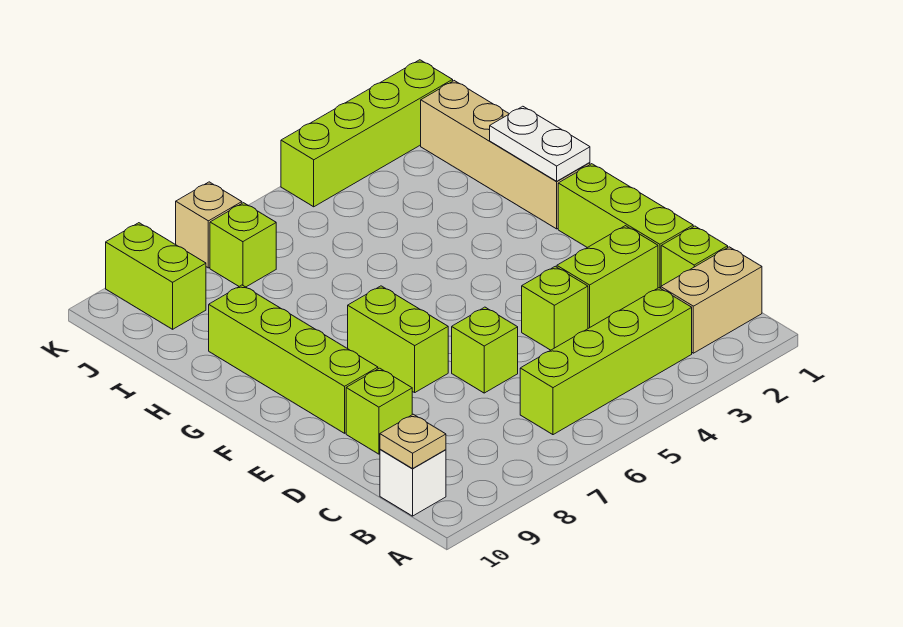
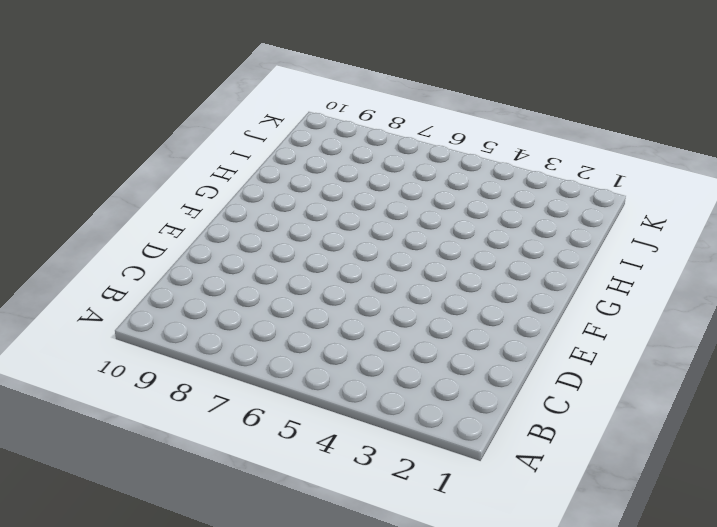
none -> tan 1x2 brick [661,247,762,353]
none -> lime 1x4 brick [520,288,692,435]
none -> white 1x1 brick [380,449,446,516]

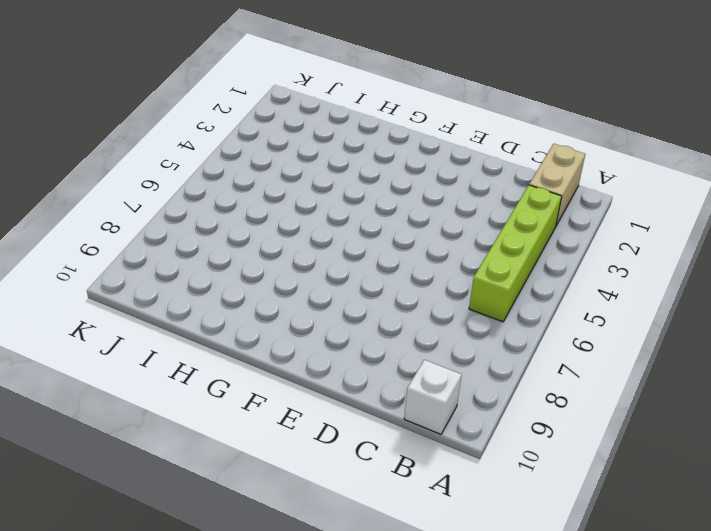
none -> lime 1x1 brick [661,226,728,286]
none -> lime 1x3 brick [558,164,693,288]
none -> lime 1x2 brick [557,226,658,328]

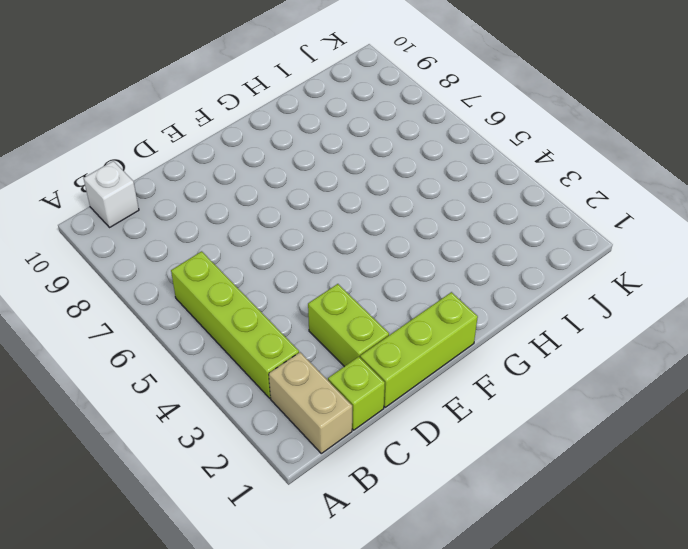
none -> lime 1x1 brick [522,266,588,350]
none -> lime 1x1 brick [452,307,518,393]
none -> lime 1x1 brick [346,368,412,454]

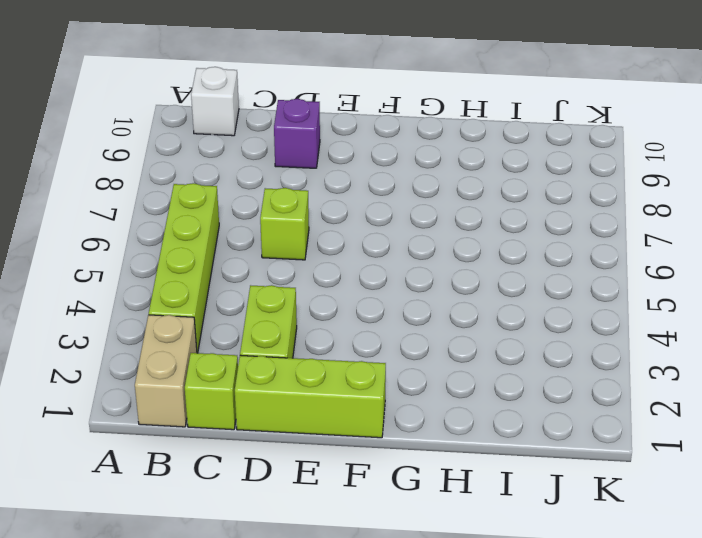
purple 1x1 brick [274,99,320,168] -> lime 1x1 brick [346,368,412,454]
none -> lime 1x1 brick [522,266,588,350]
none -> lime 1x2 brick [348,286,448,392]
none -> lime 1x4 brick [209,285,378,433]

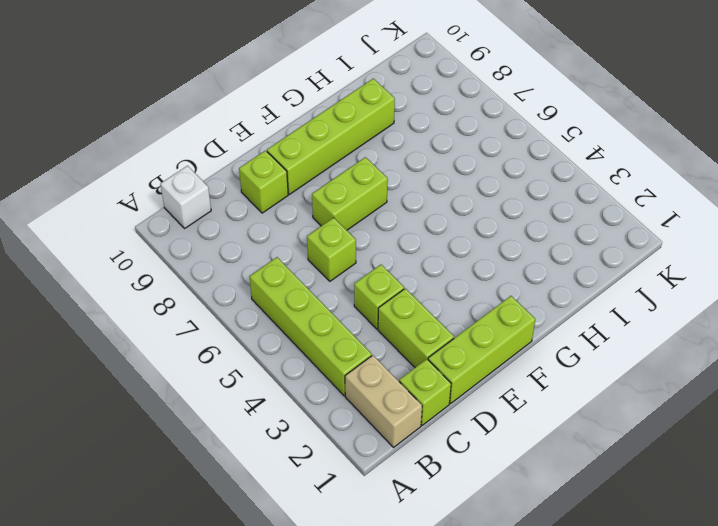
none -> tan 1x4 brick [421,81,590,229]
none -> lime 1x1 brick [210,203,276,287]
none -> lime 1x2 brick [106,223,206,329]

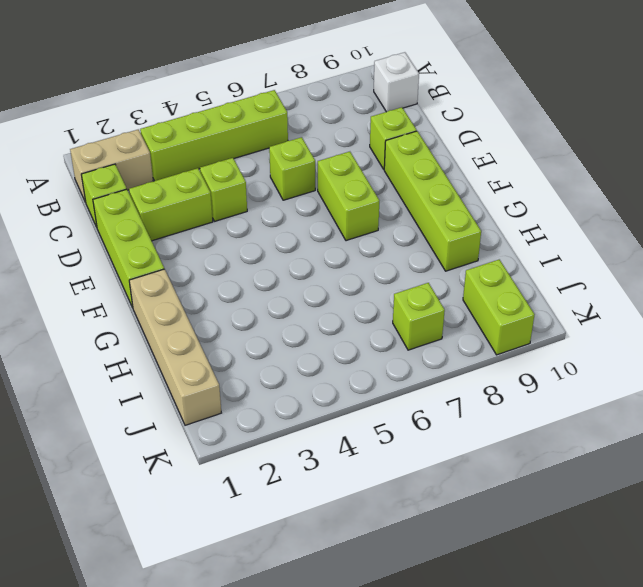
none -> lime 1x4 brick [281,60,453,207]
none -> tan 1x1 brick [176,182,242,268]
none -> tan 1x1 plate [380,414,446,469]

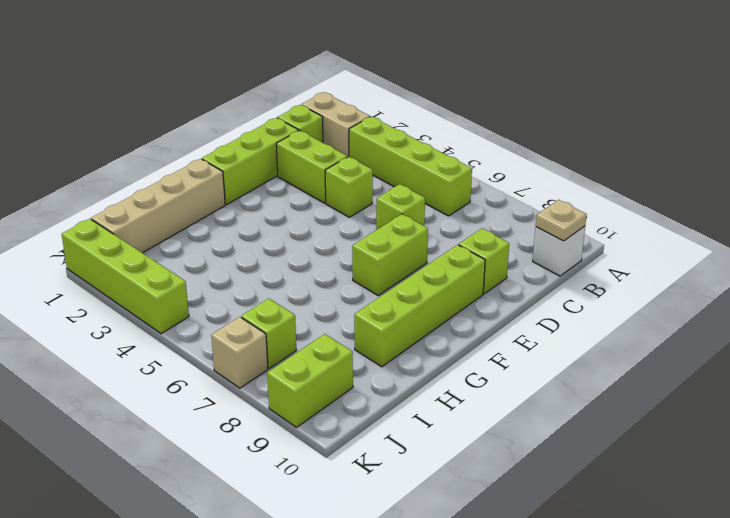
none -> white 1x2 plate [490,106,590,181]

